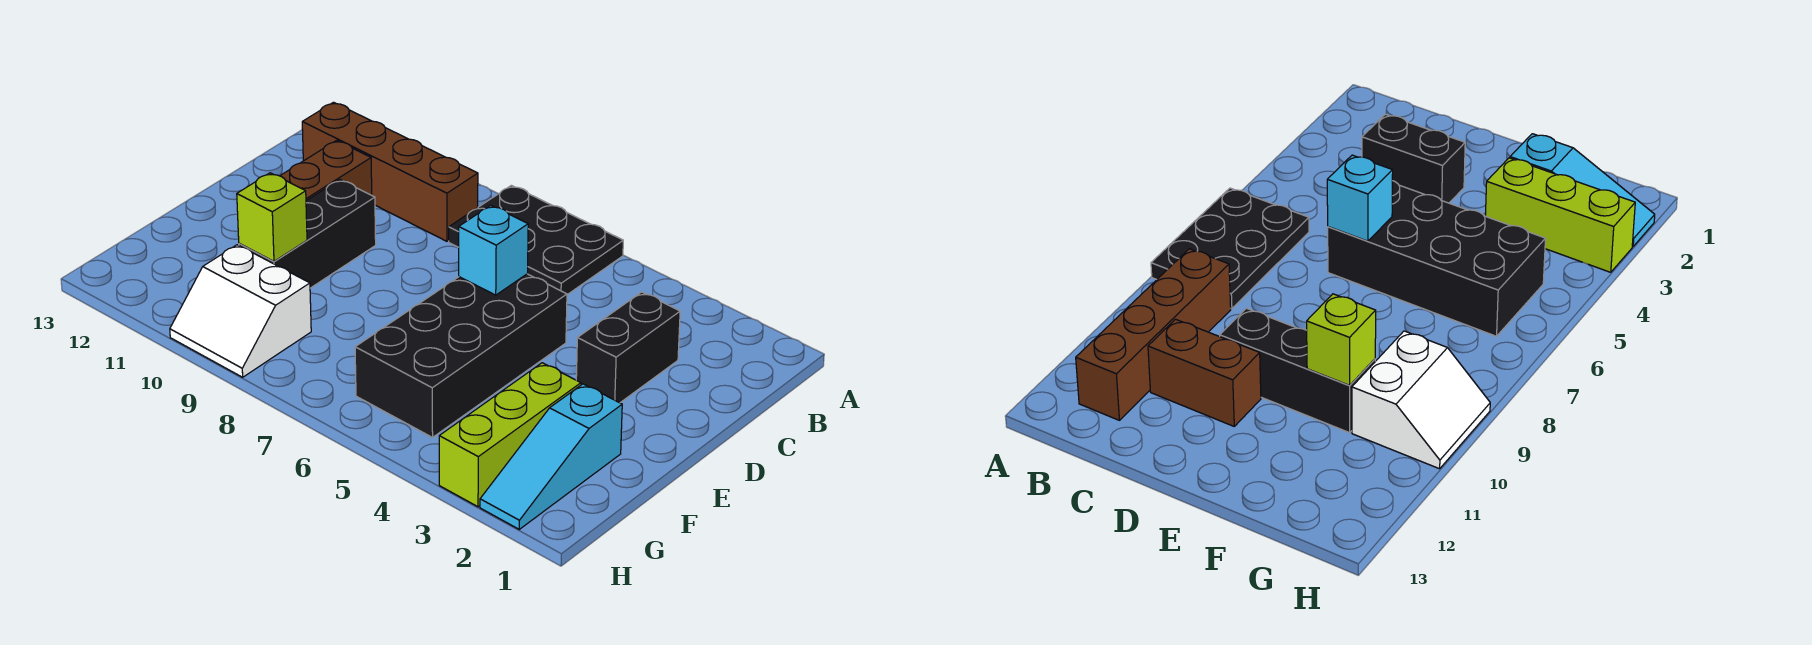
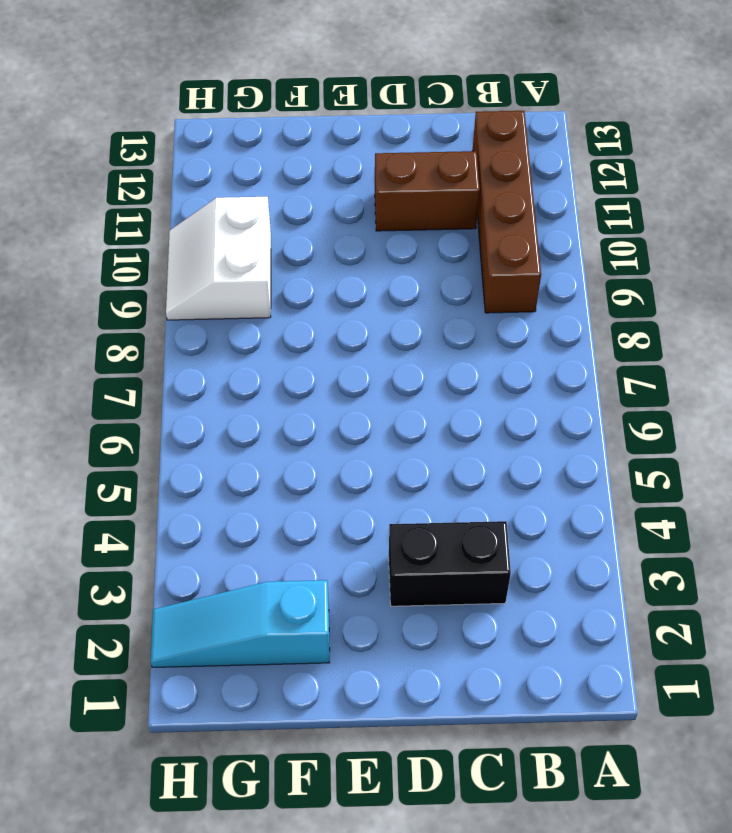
none -> black 2x3 plate [449,185,623,295]
none -> black 2x4 brick [355,274,567,437]

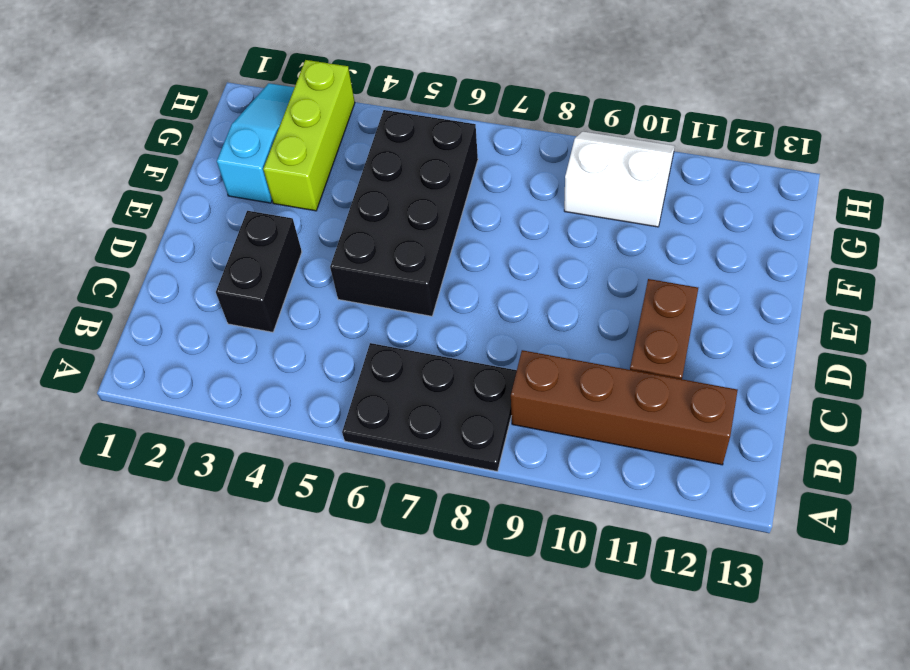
none -> black 1x3 brick [239,180,376,288]
none -> cyan 1x1 brick [459,205,528,295]

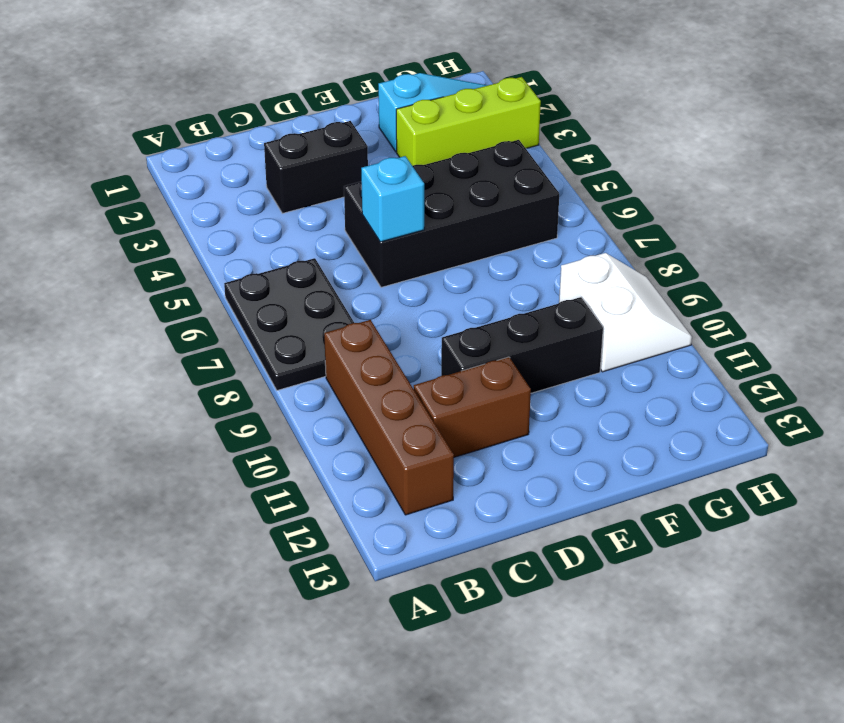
none -> lime 1x1 brick [237,173,307,261]

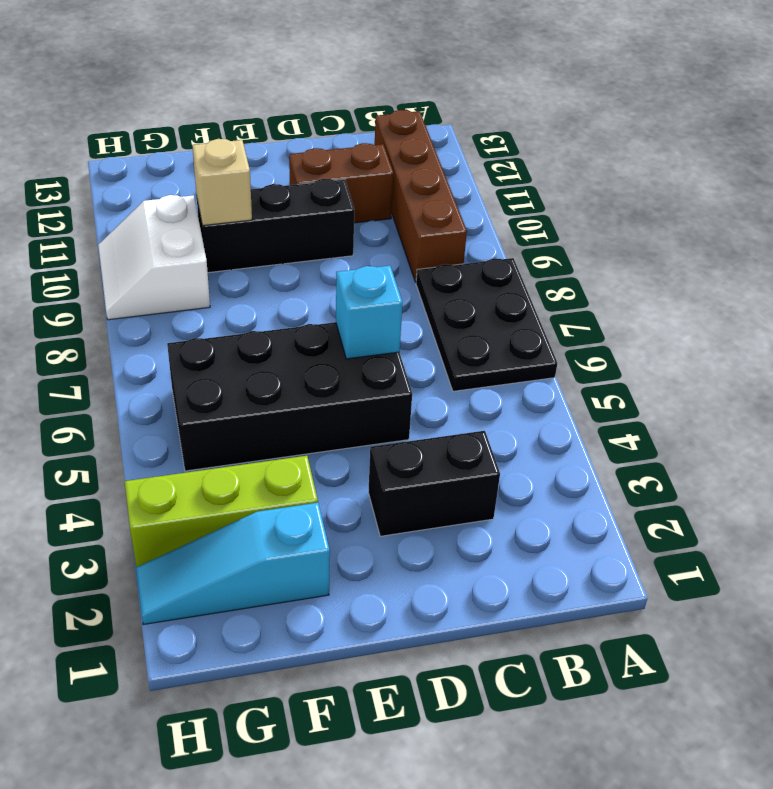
tan 1x1 brick [192,139,252,226] -> lime 1x1 brick [237,173,307,261]

